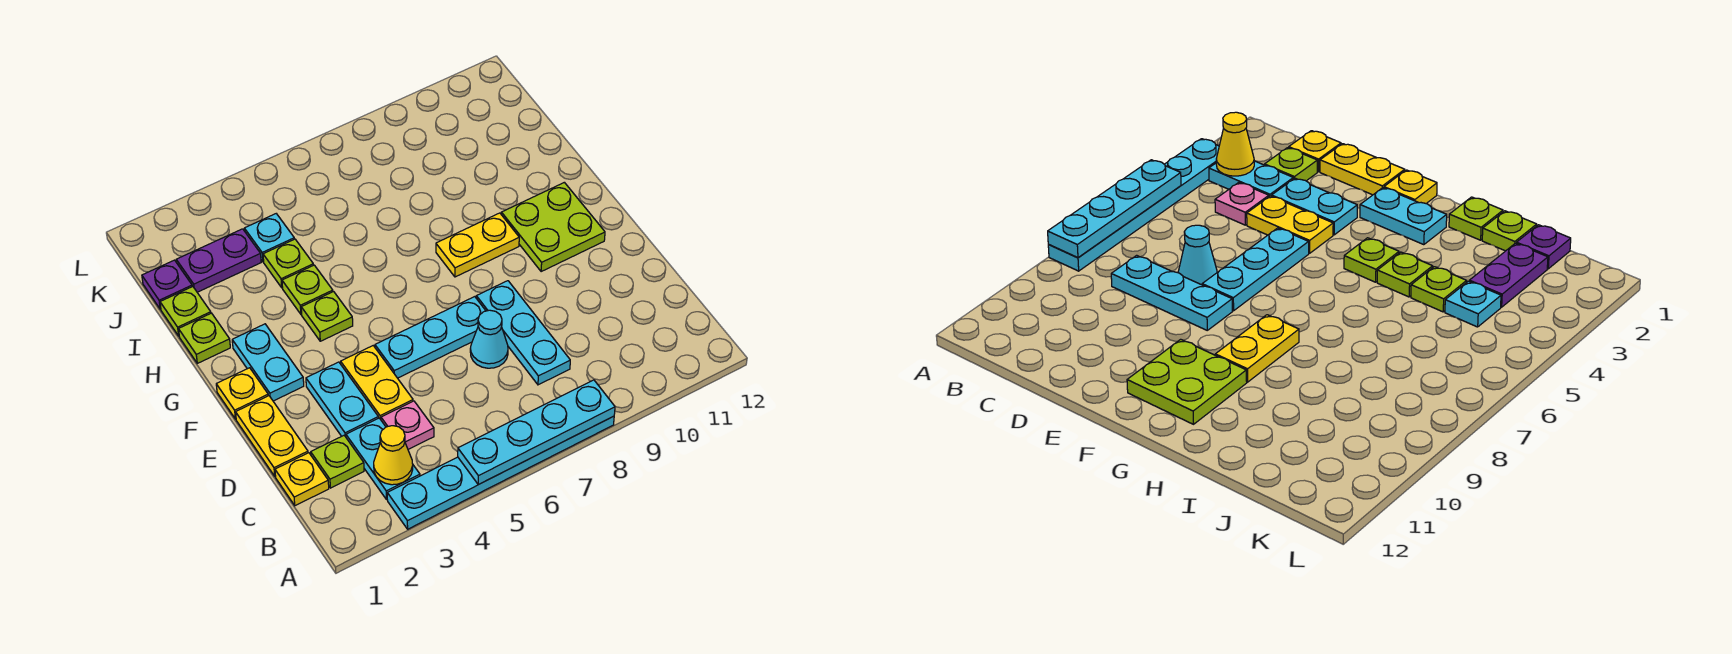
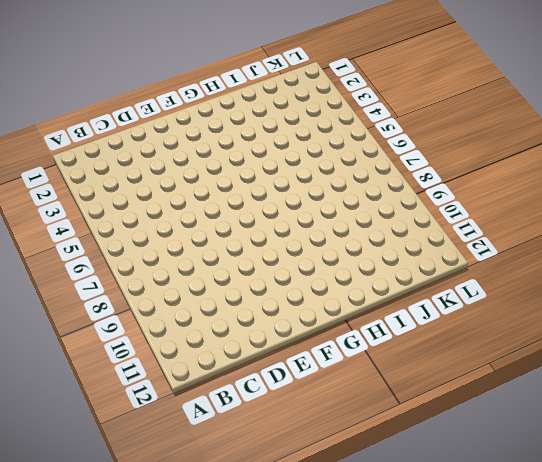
none -> cyan 1x6 plate [387,416,614,529]
none -> cyan 1x2 plate [346,418,420,499]
none -> yellow 1x1 plate [275,453,329,506]

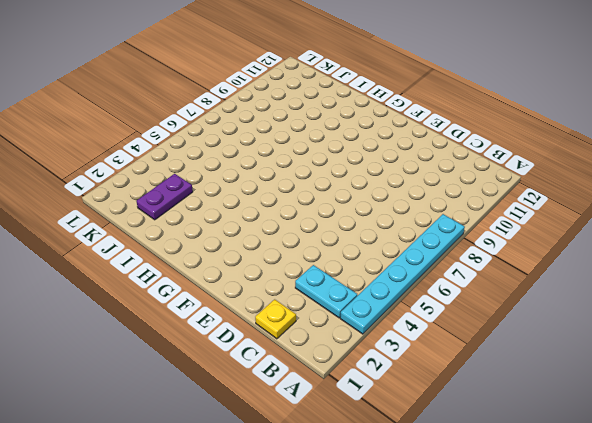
none -> lime 1x1 plate [311,436,364,488]
none -> pink 1x1 plate [381,401,434,449]
none -> cyan 1x3 plate [476,281,570,385]

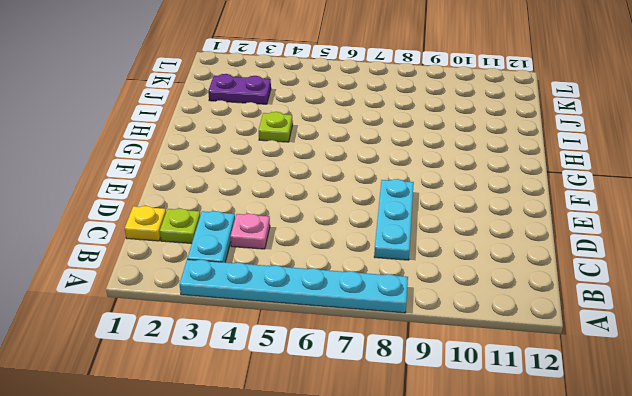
none -> yellow 1x2 plate [236,396,308,476]
none -> cyan 1x2 plate [306,362,378,437]
none -> yellow 1x2 plate [341,346,413,420]

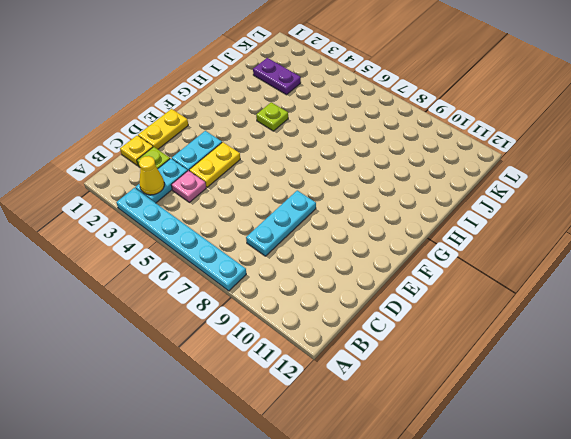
none -> cyan 1x1 cone [470,310,508,368]
none -> cyan 1x3 plate [375,297,486,378]
none -> yellow 1x1 plate [216,368,268,419]

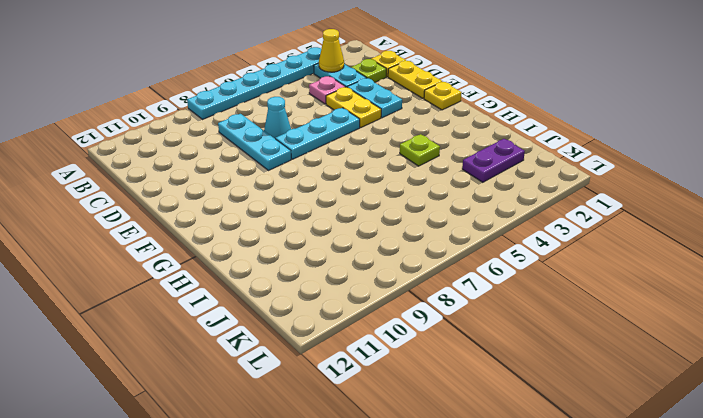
none -> cyan 1x2 plate [232,324,304,401]
none -> lime 2x2 plate [501,182,605,272]
none -> lime 1x1 plate [301,292,353,341]

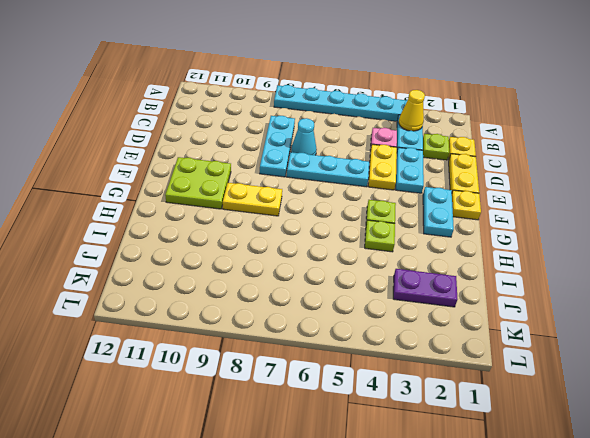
none -> lime 1x1 plate [179,313,230,363]
none -> lime 1x1 plate [160,286,211,336]
none -> lime 1x1 plate [263,239,313,288]

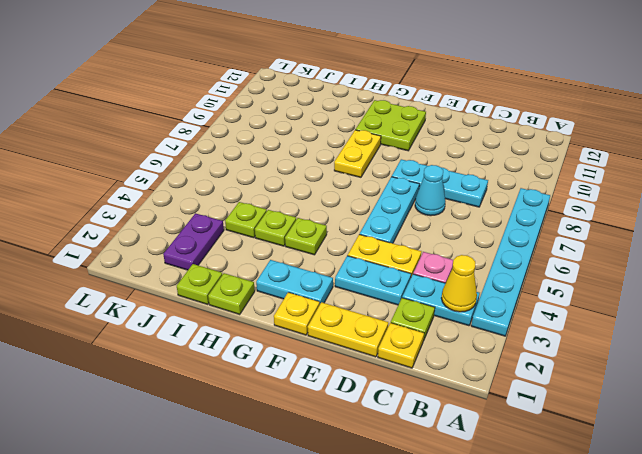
none -> purple 1x1 plate [142,260,192,309]
none -> cyan 1x1 plate [244,214,294,262]
none -> cyan 1x4 plate [458,380,615,485]

